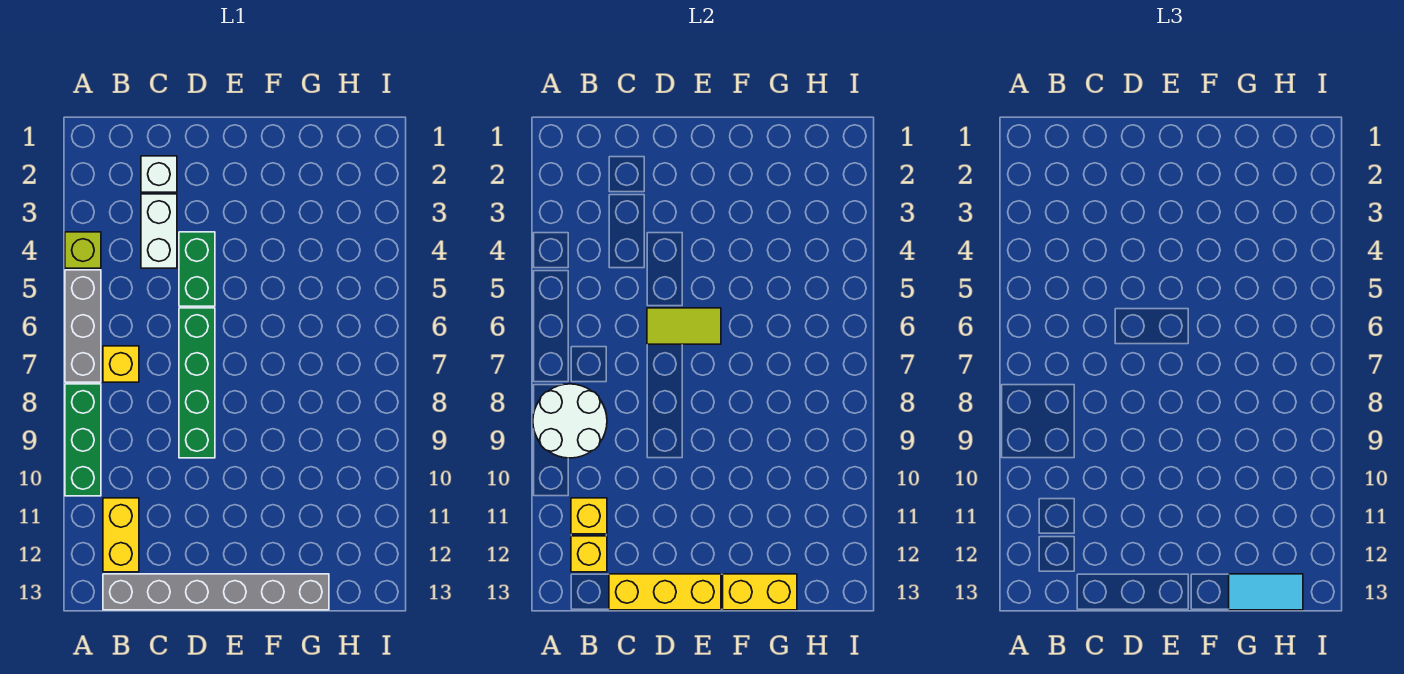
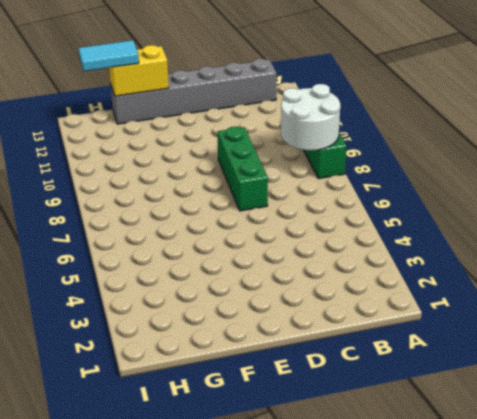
green 1x3 brick [217,127,268,211] -> green 1x4 brick [179,308,215,458]
none -> lime 1x1 brick [65,232,101,268]
none -> grey 1x3 brick [65,270,101,382]
none -> yellow 1x1 brick [103,346,139,382]

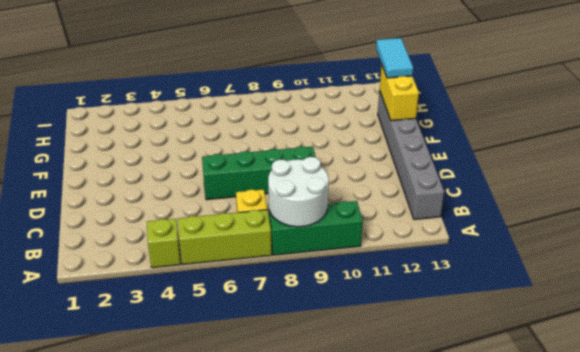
lime 1x3 brick [178,210,272,265] -> grey 1x3 brick [65,270,101,382]
none -> yellow 1x2 brick [103,498,139,572]
none -> white 1x1 brick [141,156,177,192]
none -> white 1x2 brick [141,194,177,268]

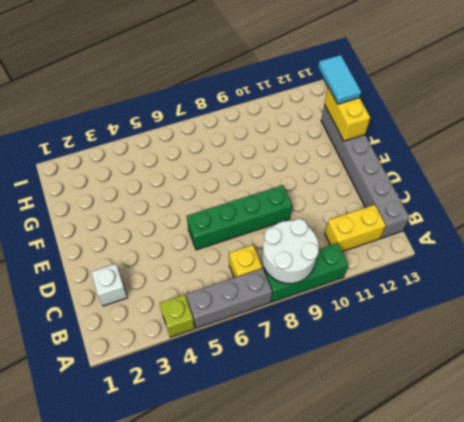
none -> white 1x2 brick [141,194,177,268]
none -> green 1x2 brick [179,232,215,306]
none -> yellow 1x1 brick [571,498,607,534]

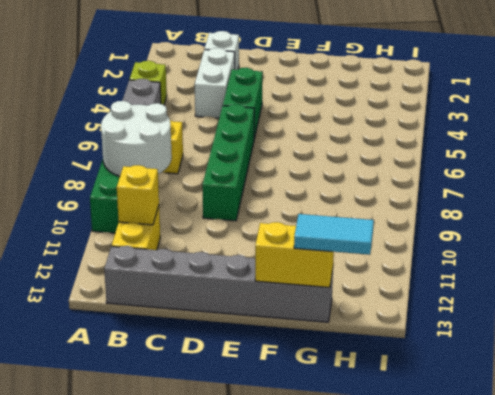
none -> yellow 1x1 brick [571,536,607,572]
none -> yellow 1x3 brick [609,574,721,610]
none -> lime 1x2 tile [647,308,721,344]

